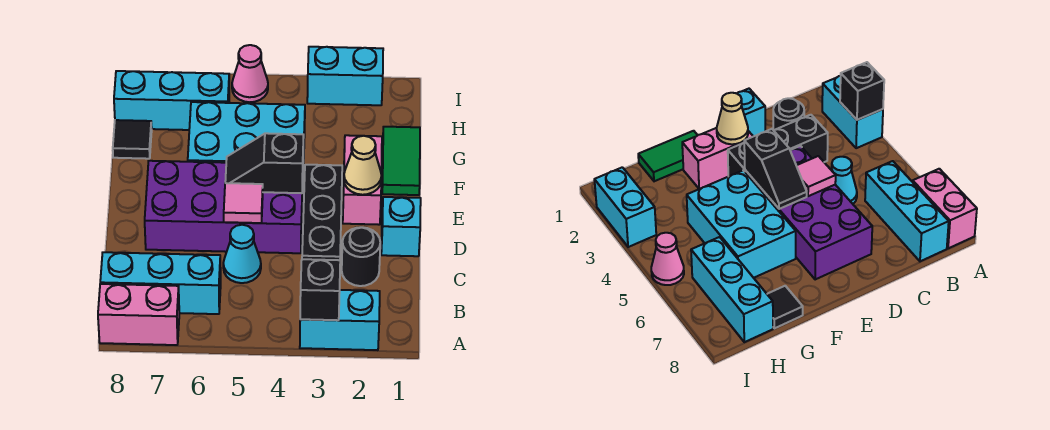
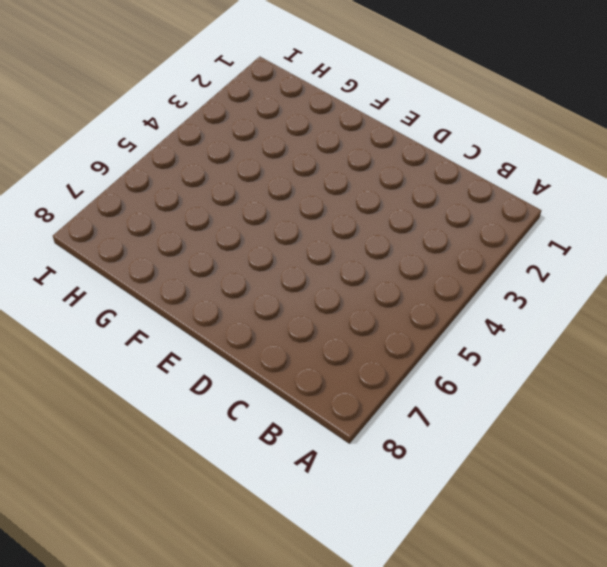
none -> cyan 1x2 brick [300,290,380,350]
none -> pink 1x2 brick [98,284,179,345]
none -> cyan 1x3 brick [100,252,221,314]

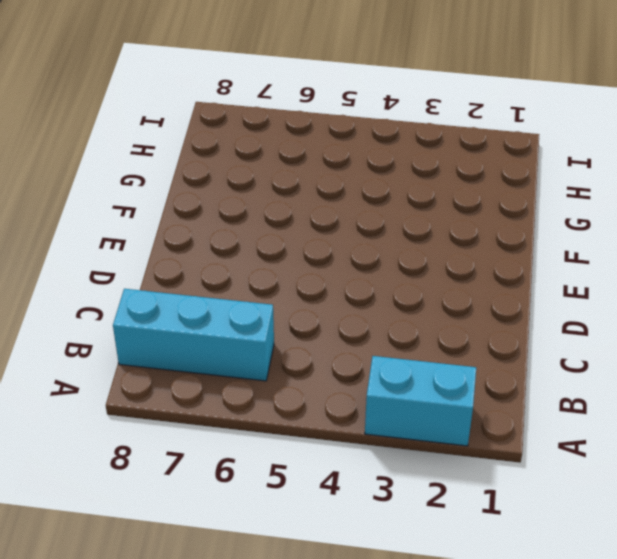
none -> pink 1x2 brick [98,284,179,345]
none -> black 1x1 round brick [342,227,380,286]
none -> black 1x3 brick [302,165,342,260]

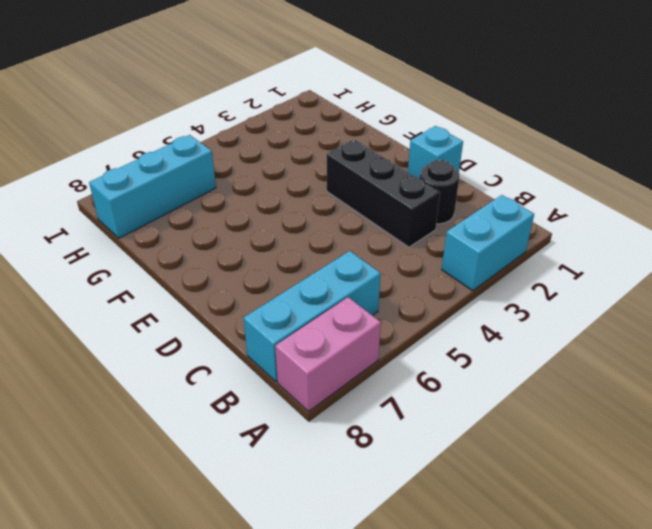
none -> cyan 1x1 cone [223,225,261,283]
none -> purple 2x4 brick [145,161,303,253]
none -> pink 1x2 brick [343,135,382,225]

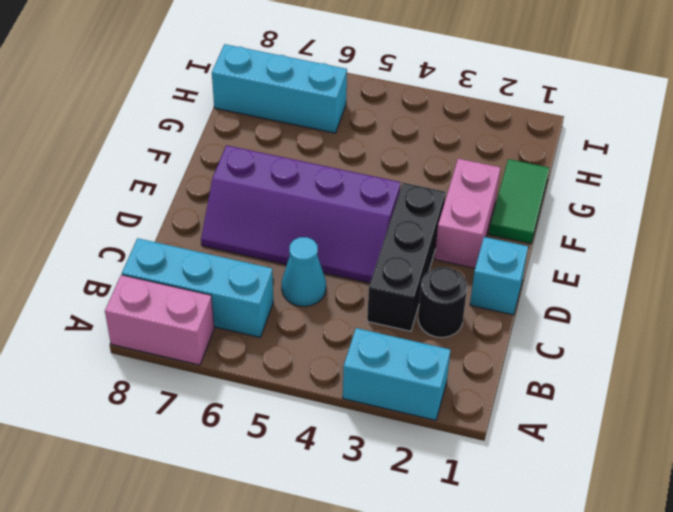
purple 2x4 slope [201,145,401,283] -> purple 2x4 brick [145,161,303,253]
none -> cyan 2x3 brick [188,102,305,170]
none -> black 1x1 tile [113,120,152,159]
none -> cyan 1x2 brick [307,47,383,105]

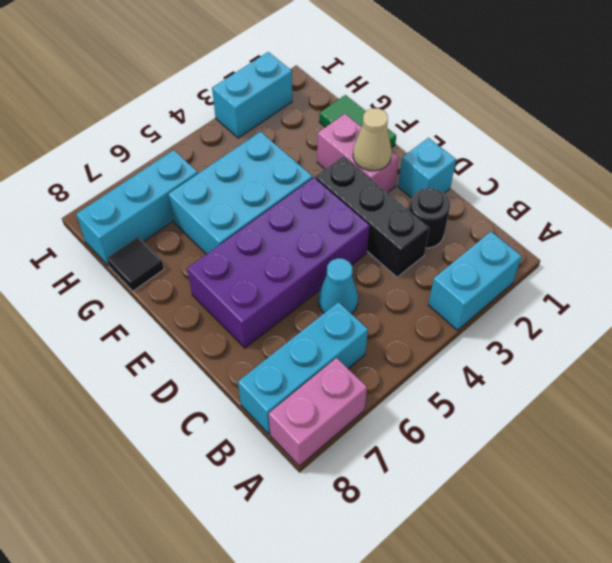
none -> pink 1x1 cone [232,45,268,102]
none -> black 1x1 brick [300,259,340,320]
none -> pink 1x1 tile [224,183,263,223]

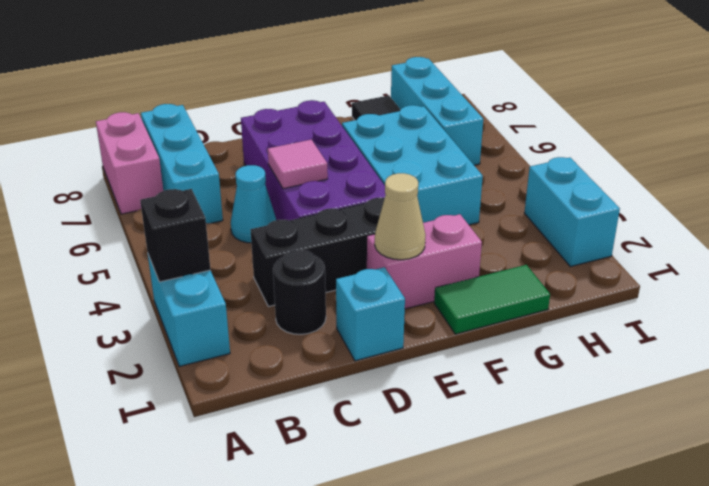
none -> pink 1x1 cone [232,45,268,102]
none -> black 1x2 slope [225,133,304,193]

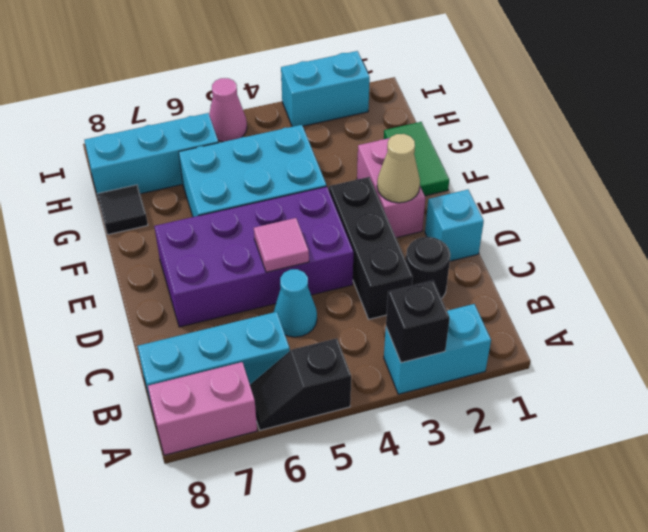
black 1x2 slope [250,338,351,430] -> black 1x2 slope moved to [225,133,304,193]

